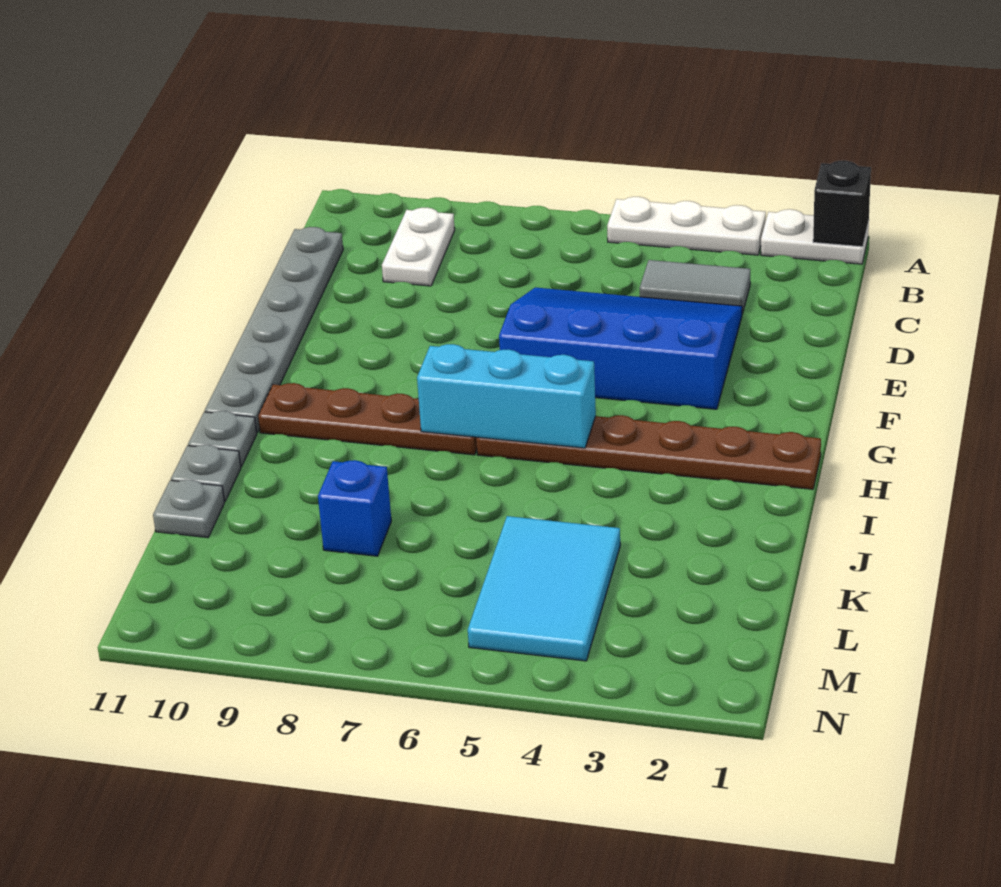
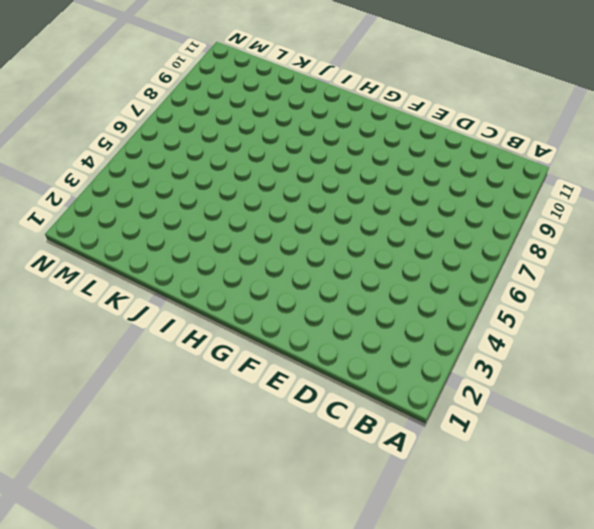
none -> white 1x2 plate [761,209,869,264]
none -> white 1x3 plate [607,197,766,255]
none -> white 1x2 plate [382,208,455,286]

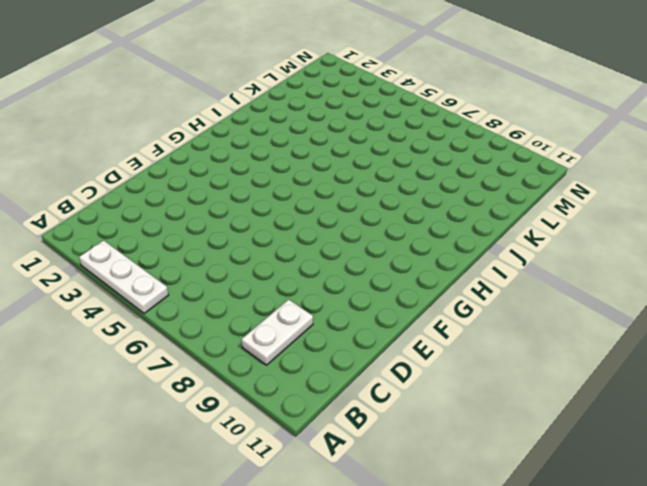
none -> white 1x2 plate [761,209,869,264]
none -> grey 1x2 tile [639,260,750,314]
none -> grey 1x6 plate [205,227,343,433]

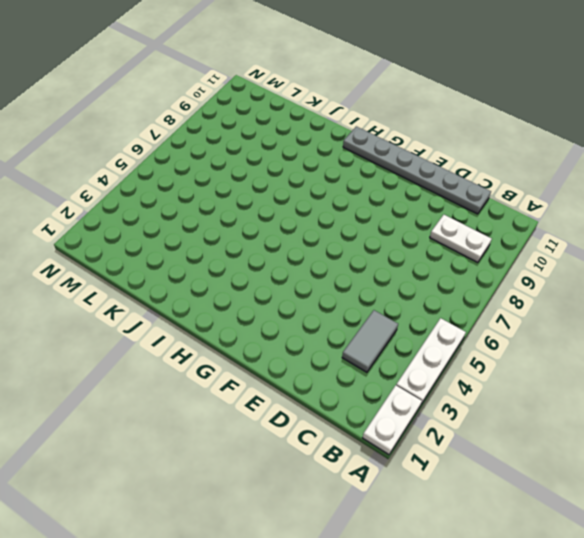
none -> blue 3x4 slope [499,287,742,409]
none -> brown 1x6 plate [476,415,821,489]
none -> brown 1x4 plate [258,383,477,455]

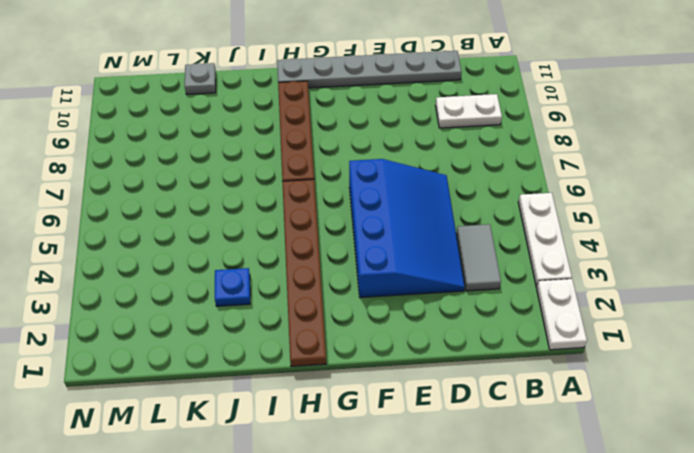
blue 1x1 plate [215,268,250,306] -> none
none -> grey 1x1 plate [188,411,257,467]
none -> grey 1x1 plate [171,445,241,502]
none -> cyan 2x3 tile [468,516,620,661]

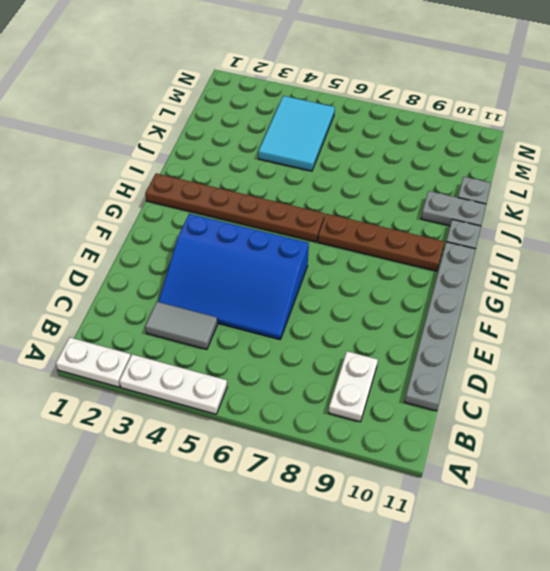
grey 1x2 plate [421,191,486,226] -> grey 1x1 plate [171,445,241,502]
none -> blue 1x1 brick [318,460,391,556]
none -> black 1x1 brick [813,161,871,247]
none -> cyan 1x3 brick [417,344,596,448]

